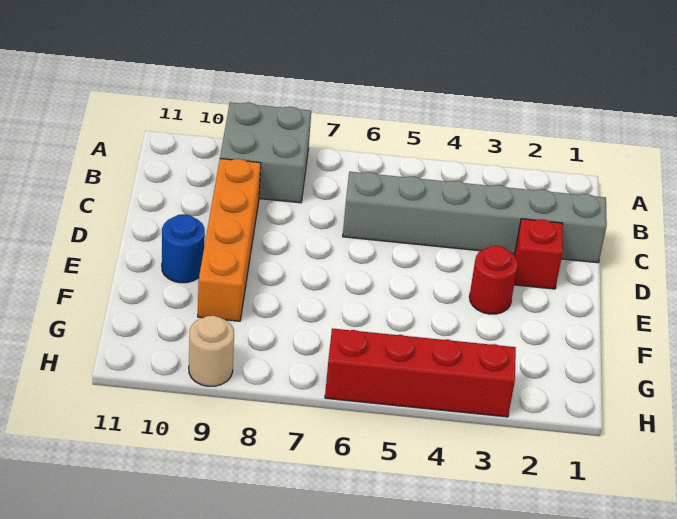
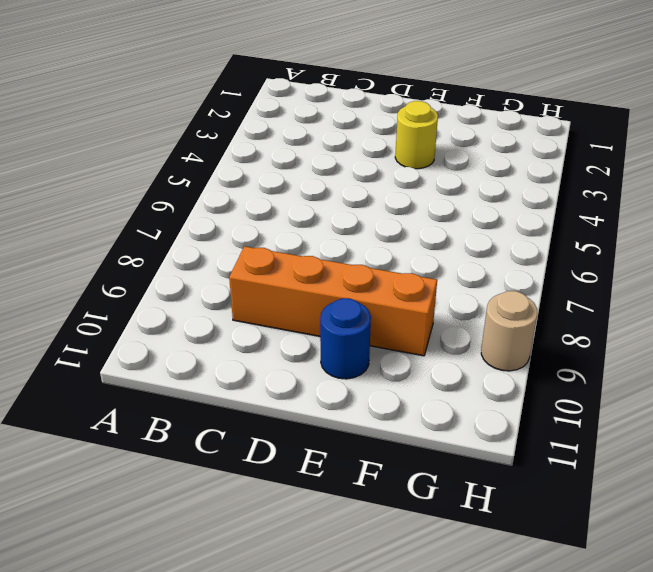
yellow 1x1 round brick [395,101,438,169] -> red 1x1 round brick [469,246,518,314]
none -> grey 2x2 brick [220,102,311,203]
none -> grey 1x6 brick [343,172,607,263]

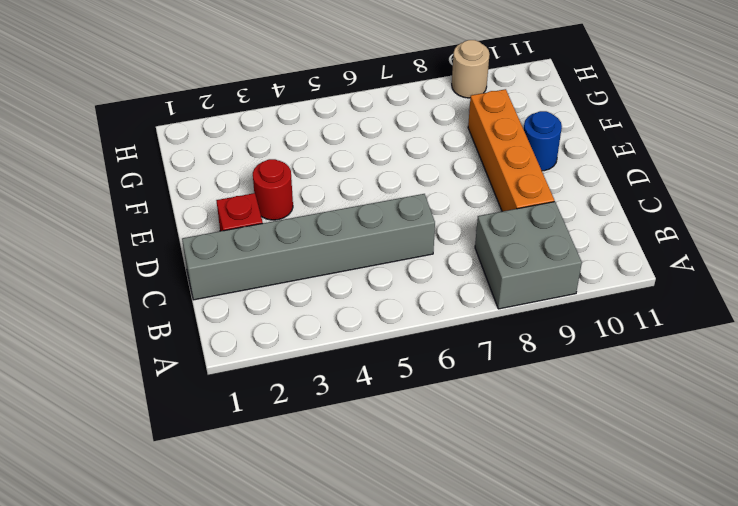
none -> red 1x4 brick [325,328,516,417]

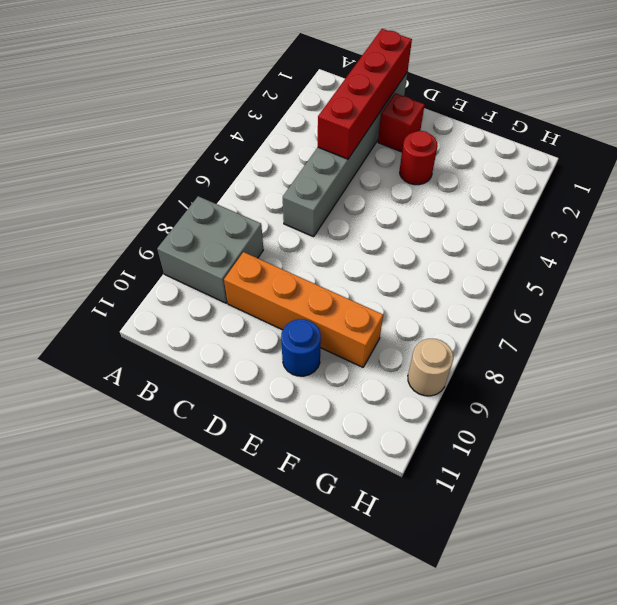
red 1x4 brick [318,29,412,159] -> red 1x4 brick moved to [325,328,516,417]

